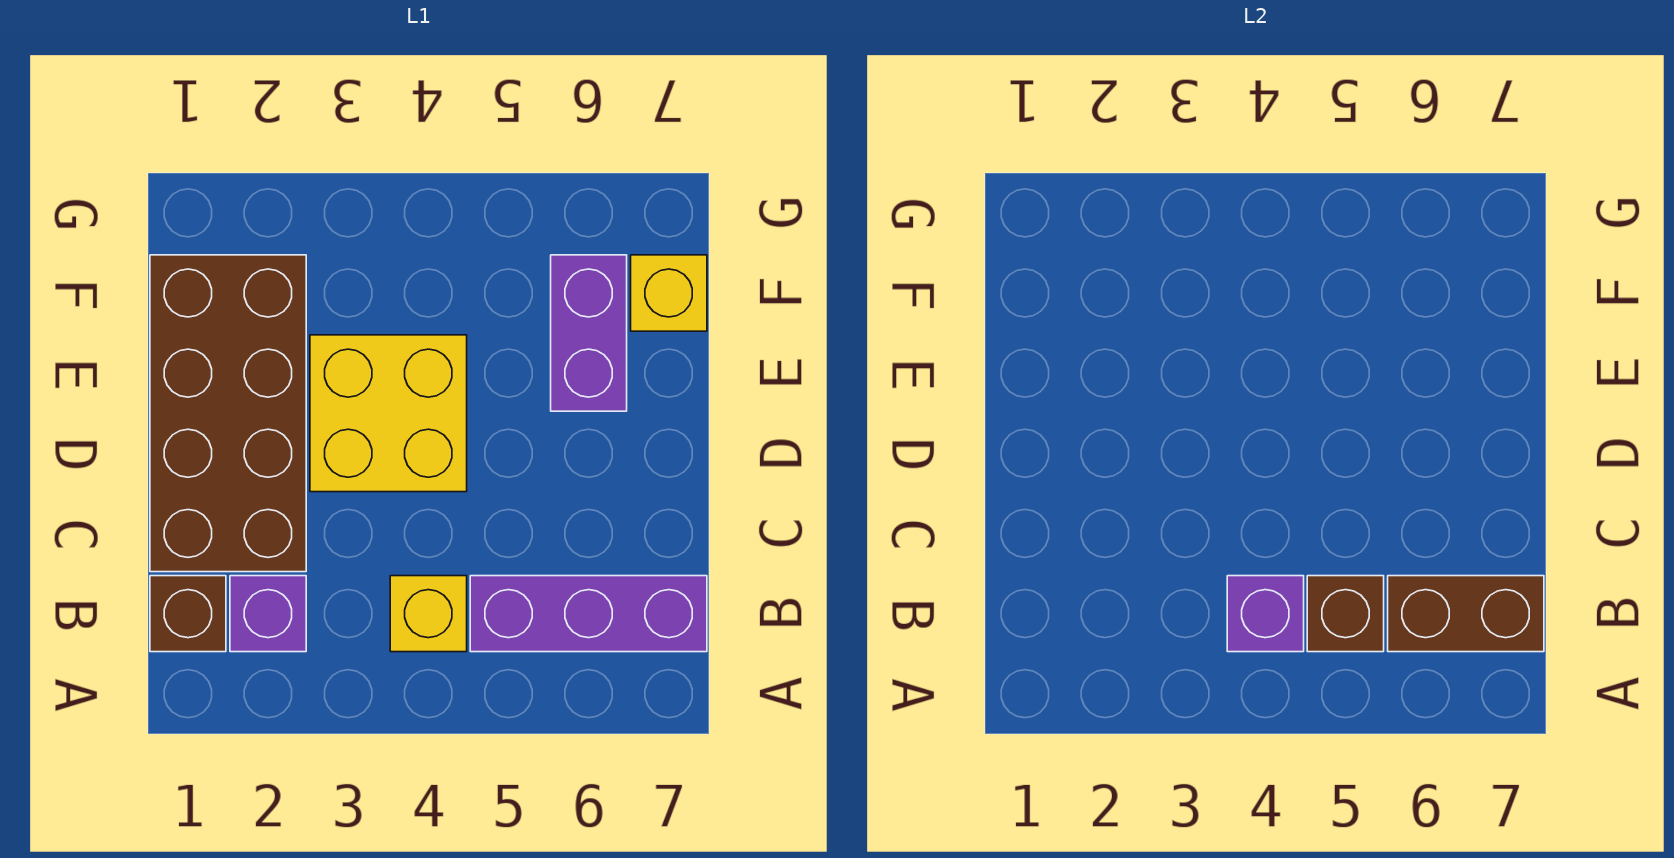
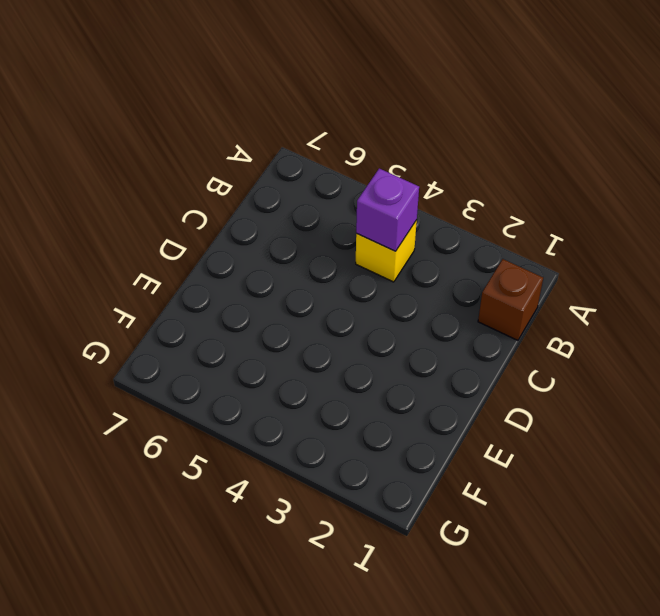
none -> purple 1x1 brick [230,576,306,652]
none -> purple 1x3 brick [470,576,707,652]

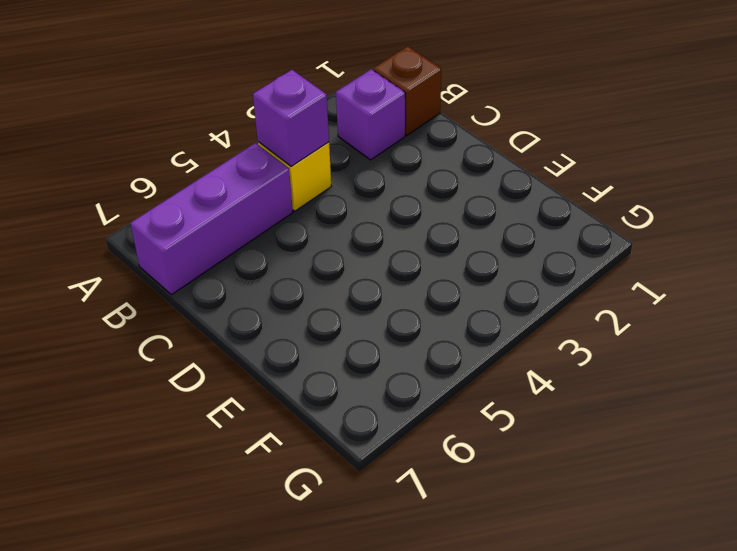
none -> brown 2x4 brick [150,255,306,572]
none -> yellow 2x2 brick [310,335,467,492]

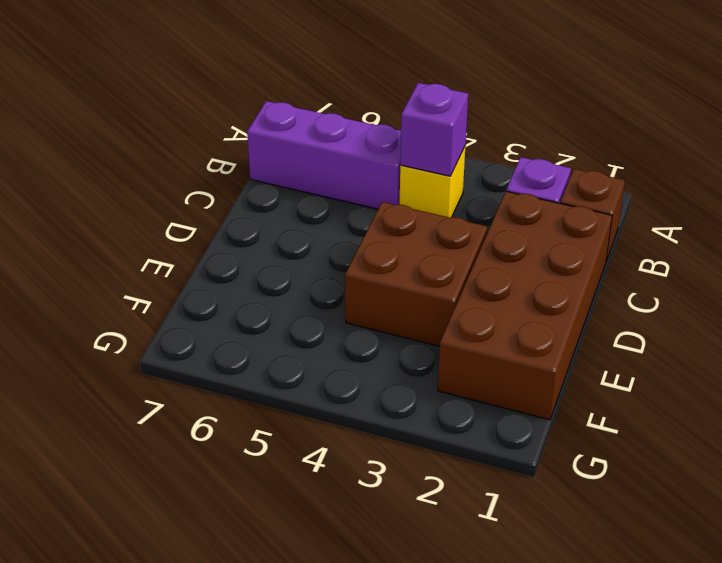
brown 2x2 brick [345,202,487,346] -> yellow 2x2 brick [310,335,467,492]
none -> purple 1x2 brick [551,255,627,411]
none -> yellow 1x1 brick [631,255,707,331]

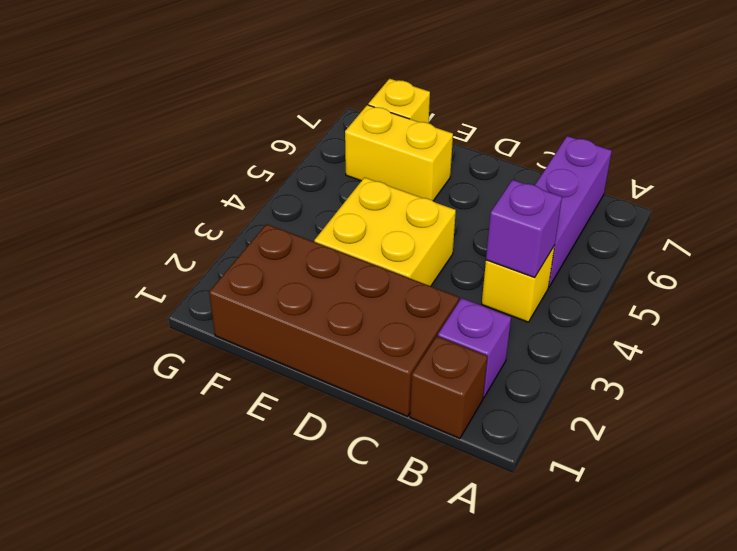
yellow 1x2 brick [345,105,453,201] -> purple 1x2 brick [551,255,627,411]
none -> brown 1x1 brick [1307,576,1384,652]
none -> brown 1x2 brick [1388,576,1544,652]

